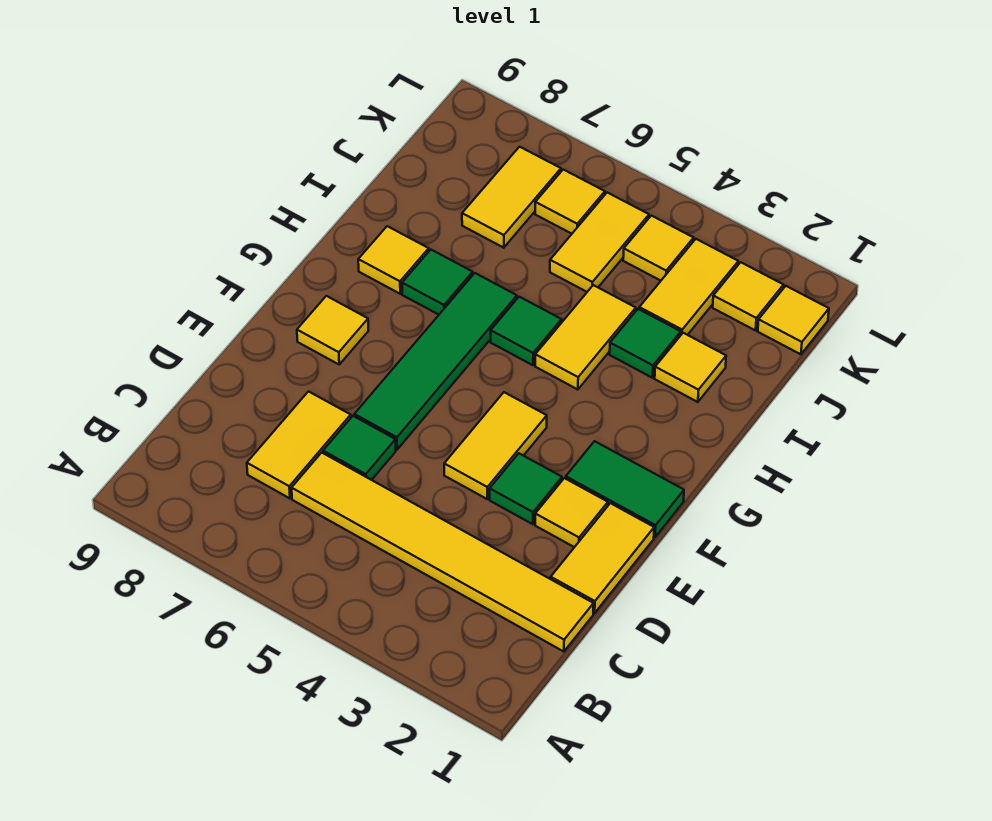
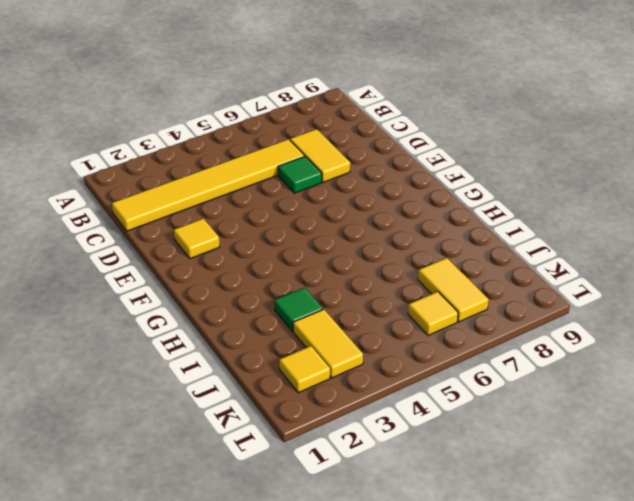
none -> yellow 1x2 tile [551,503,654,613]
none -> green 1x1 tile [490,453,562,524]
none -> yellow 1x2 tile [444,392,547,499]

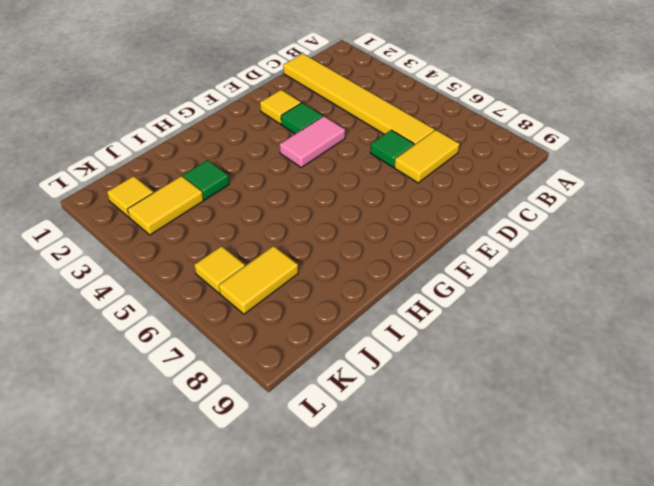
pink 1x2 tile [280,116,345,167] -> yellow 1x2 tile [444,392,547,499]
none -> yellow 1x2 tile [551,503,654,613]
none -> green 1x4 tile [354,273,517,449]
none -> green 1x2 tile [566,441,684,537]

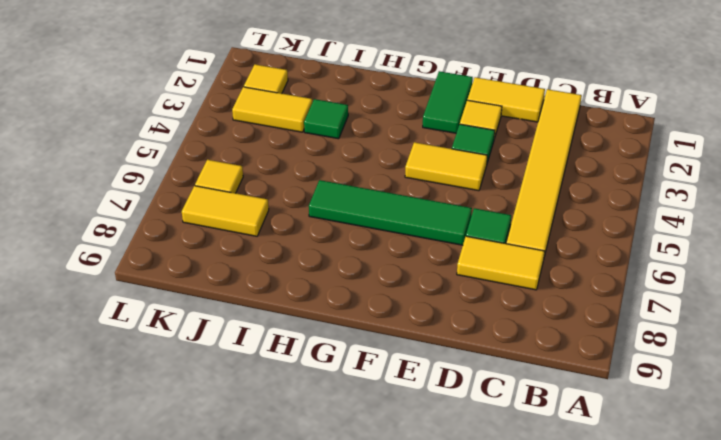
none -> yellow 1x1 tile [297,296,369,364]
none -> yellow 1x2 tile [535,285,636,390]
none -> green 1x1 tile [491,297,562,365]

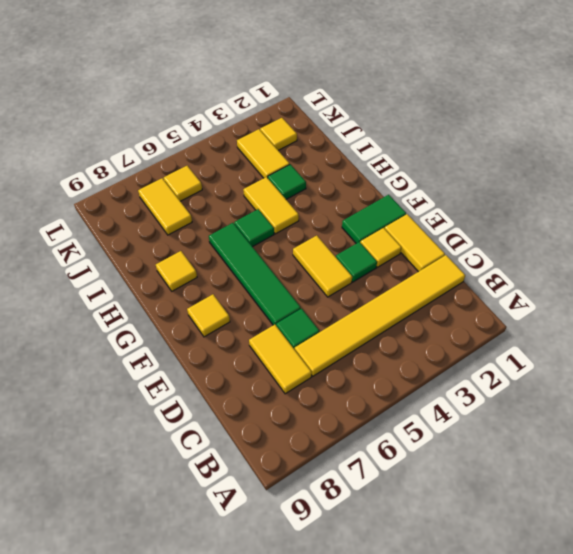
none -> green 1x1 tile [402,250,473,315]
none -> yellow 1x1 tile [655,333,726,402]
none -> yellow 1x2 tile [550,193,649,292]

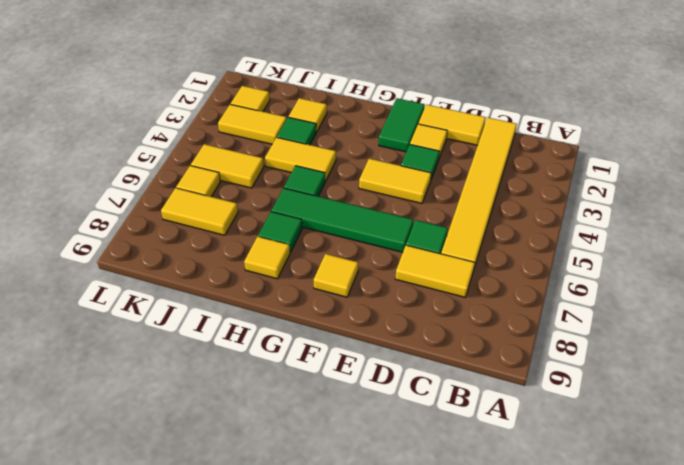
none -> yellow 1x1 tile [758,286,829,354]
none -> yellow 1x1 tile [623,216,694,281]

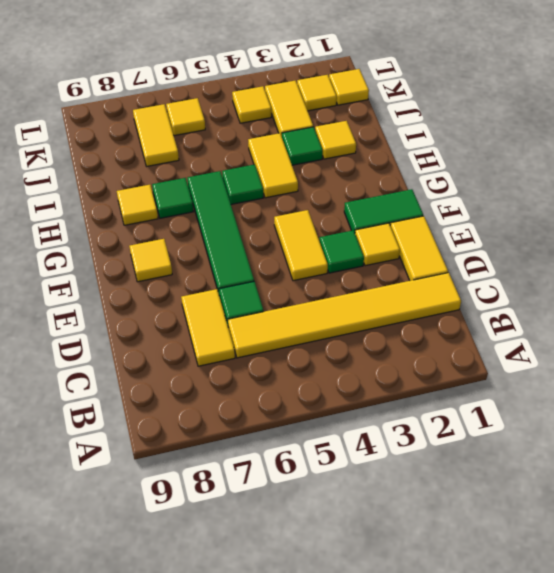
none -> yellow 1x2 tile [550,193,649,292]

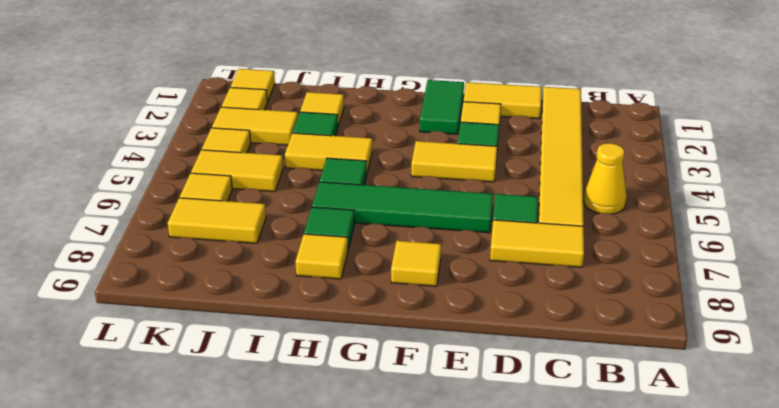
yellow 1x1 cone [583,143,627,214] -> none

